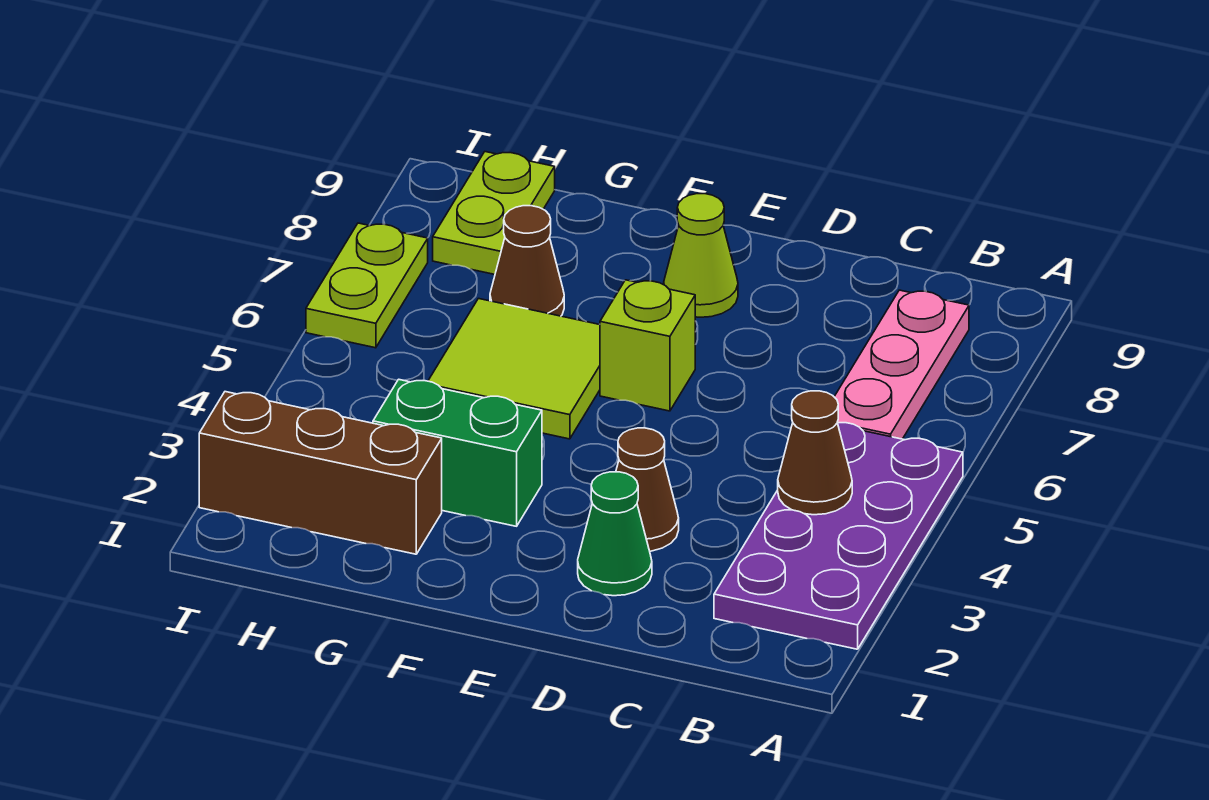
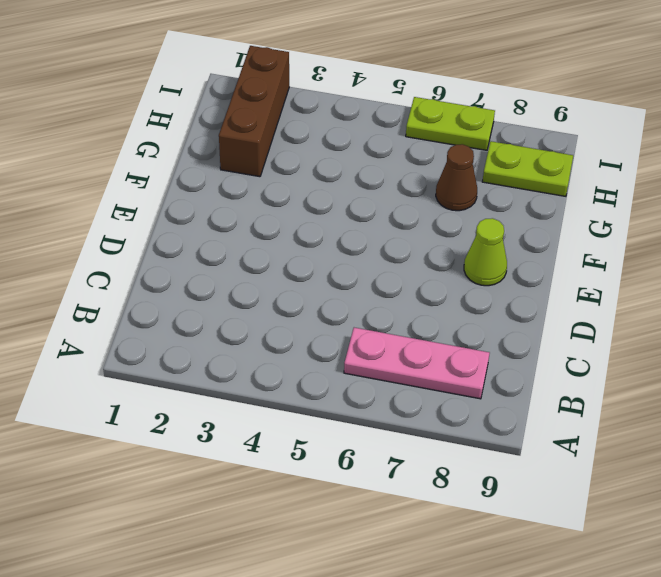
none -> purple 2x4 plate [714,423,963,649]
none -> green 1x1 cone [578,472,652,596]
none -> brown 1x1 cone [616,428,679,551]

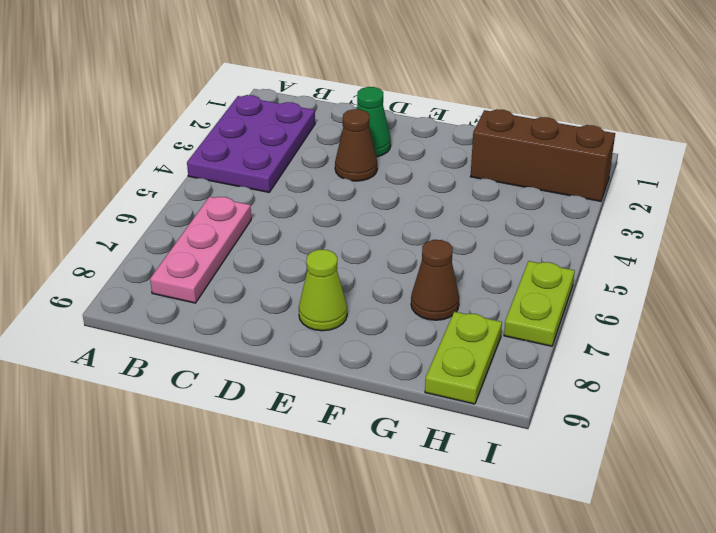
purple 2x3 plate [187,95,315,192] -> purple 2x4 plate [714,423,963,649]
none -> lime 1x1 brick [600,280,695,411]
none -> green 1x2 brick [373,379,542,526]
none -> lime 2x2 tile [428,299,600,439]

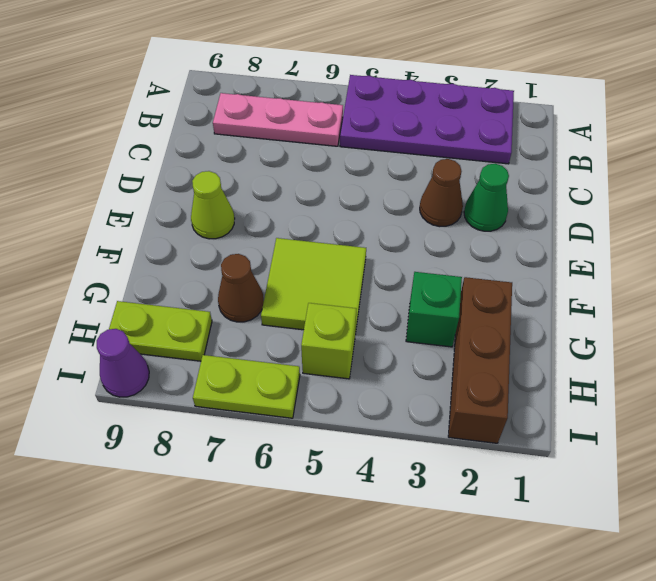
green 1x1 brick [406,272,462,347] -> green 1x2 brick [373,379,542,526]
lime 1x1 brick [301,303,356,379] -> lime 1x1 brick moved to [600,280,695,411]
purple 1x1 cone [97,329,149,397] -> none
none -> brown 1x1 cone [778,391,852,515]

